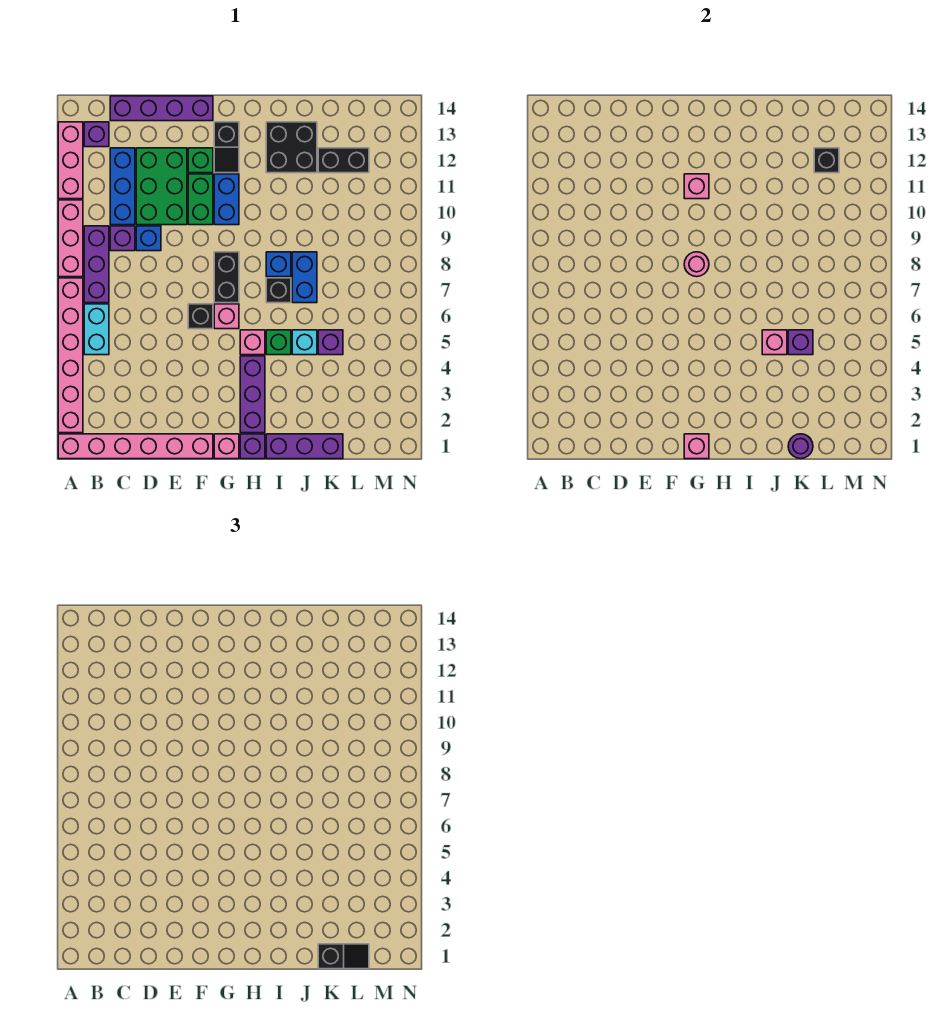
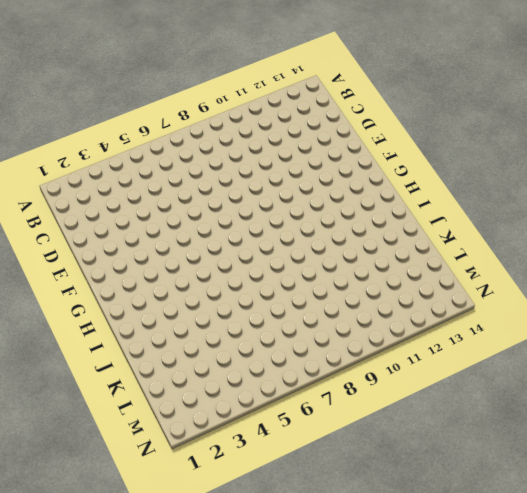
none -> pink 1x6 brick [58,434,213,459]
none -> pink 1x6 brick [58,278,83,433]
none -> pink 1x3 brick [58,200,83,277]
none -> pink 1x3 brick [58,122,83,199]

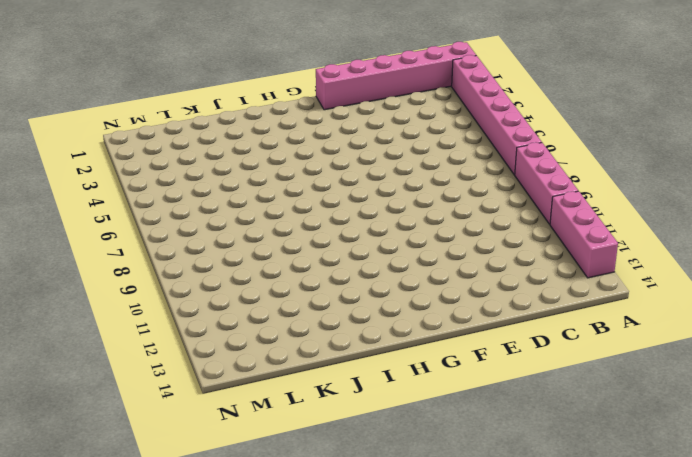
none -> cyan 1x2 brick [84,304,109,355]
none -> purple 1x3 brick [84,226,109,303]
none -> purple 1x1 brick [84,122,109,147]
none -> purple 1x1 brick [110,226,135,251]

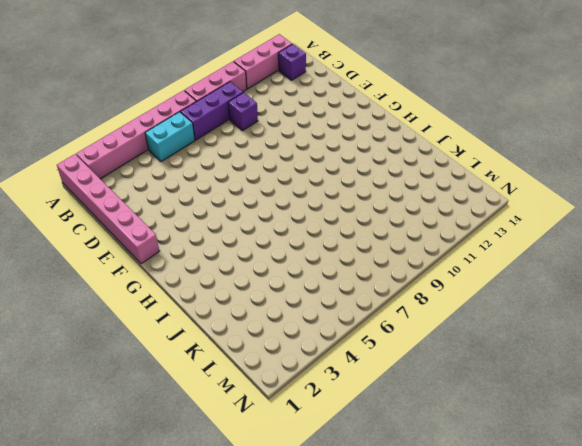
none -> blue 1x3 brick [110,148,135,225]
none -> purple 1x4 brick [110,96,213,121]
none -> blue 1x1 brick [136,226,161,251]
none -> green 2x3 brick [136,148,187,225]

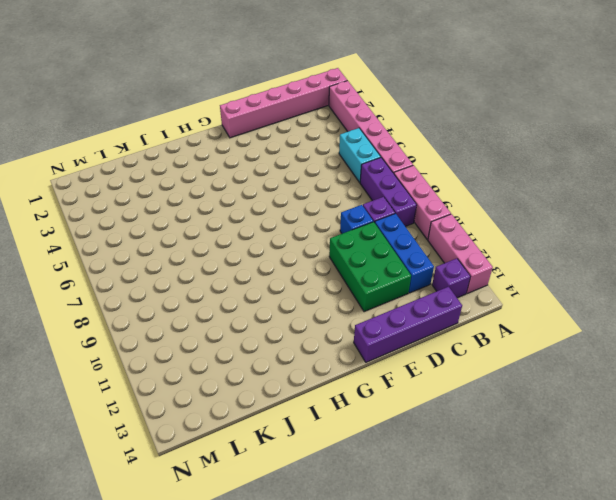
none -> black 1x1 brick [188,304,213,329]
none -> green 1x2 brick [188,174,213,225]
none -> green 1x1 brick [188,148,213,173]
none -> pink 1x1 brick [214,434,239,459]

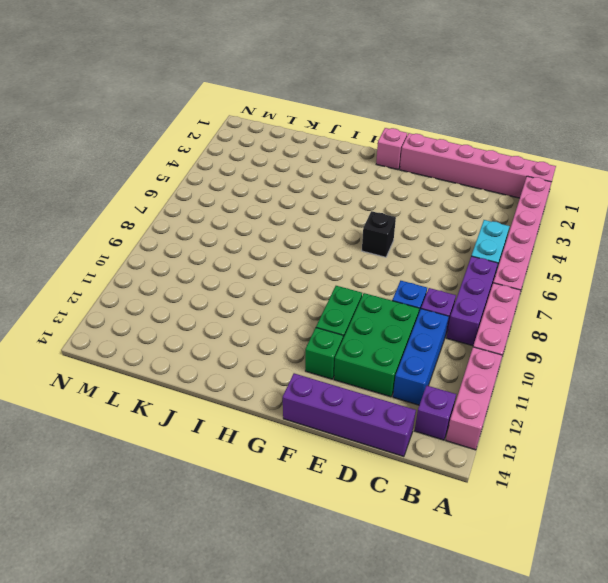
none -> pink 1x1 brick [214,304,239,329]
none -> black 1x2 brick [214,252,239,303]
none -> blue 1x2 brick [214,174,239,225]
none -> black 1x2 slope [214,122,239,173]

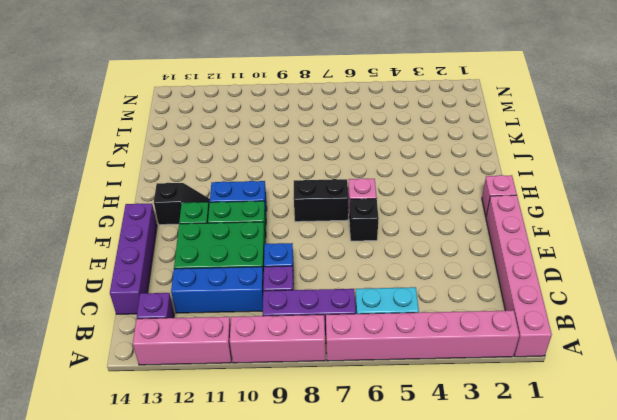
none -> purple 1x1 brick [240,434,265,459]
none -> purple 1x3 brick [240,356,265,433]
none -> pink 1x1 brick [240,330,265,355]
none -> purple 1x3 brick [266,434,343,459]

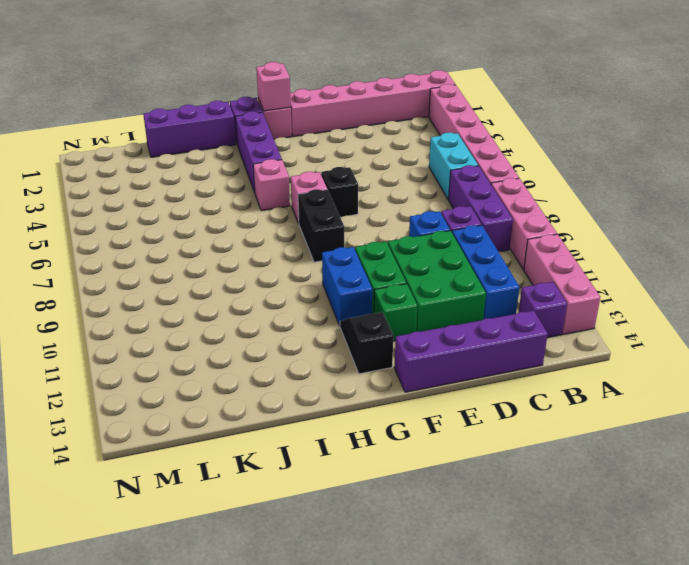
none -> green 1x1 brick [266,330,291,355]
none -> black 1x1 brick [266,278,291,303]
none -> blue 1x1 brick [266,252,291,277]
none -> black 2x2 brick [266,122,317,173]

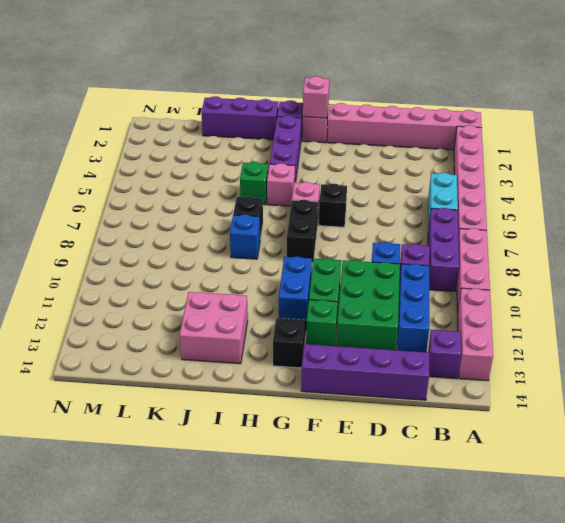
pink 2x2 brick [179,292,248,364] -> black 2x2 brick [266,122,317,173]
none -> cyan 1x1 brick [292,330,317,355]
none -> blue 1x2 brick [292,252,317,303]
none -> purple 1x1 brick [318,330,343,355]
none -> black 1x2 brick [318,148,369,173]

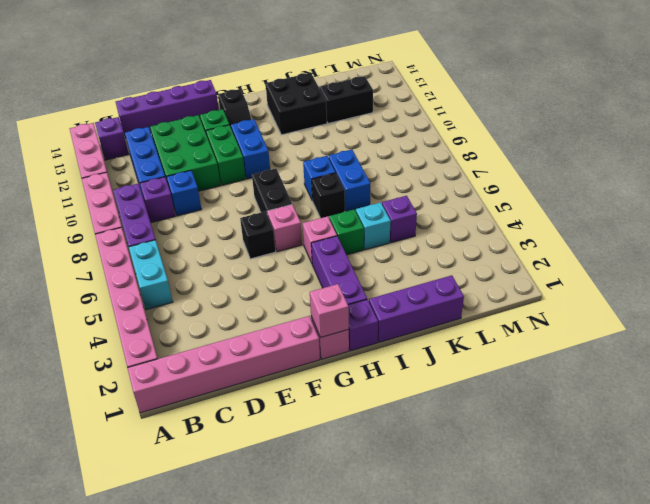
none -> pink 1x1 round brick [684,252,709,277]
none -> pink 1x1 brick [684,174,709,199]
none -> pink 1x1 brick [762,330,787,355]
none -> purple 1x1 round brick [788,434,813,459]

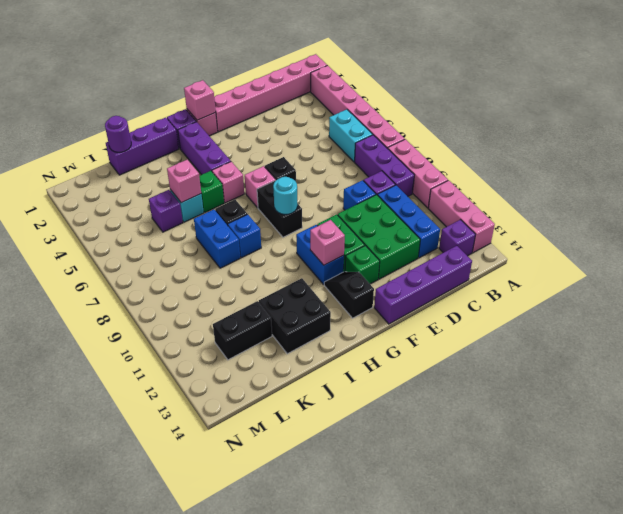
cyan 1x1 round brick [273,177,297,215] -> pink 1x1 round brick [684,252,709,277]
none -> purple 1x1 brick [788,330,813,355]
none -> black 1x1 brick [814,148,839,173]
none -> black 1x2 slope [318,944,369,969]

